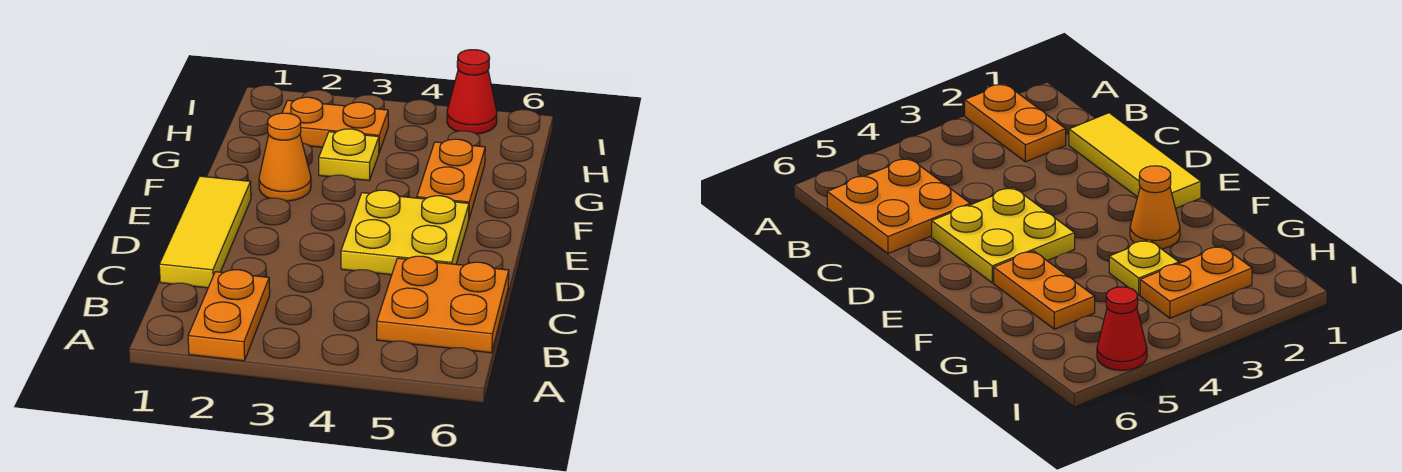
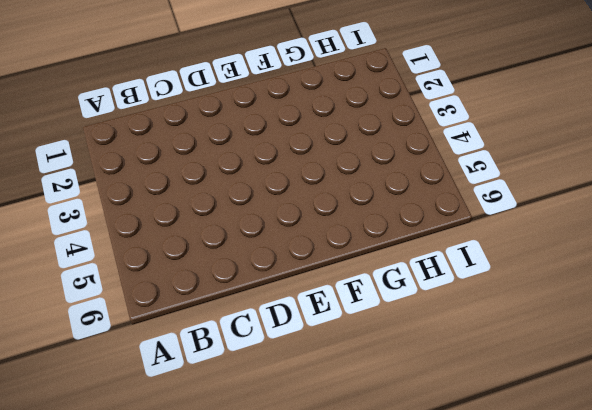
none -> orange 1x2 plate [188,270,270,361]
none -> orange 2x2 plate [377,256,509,353]

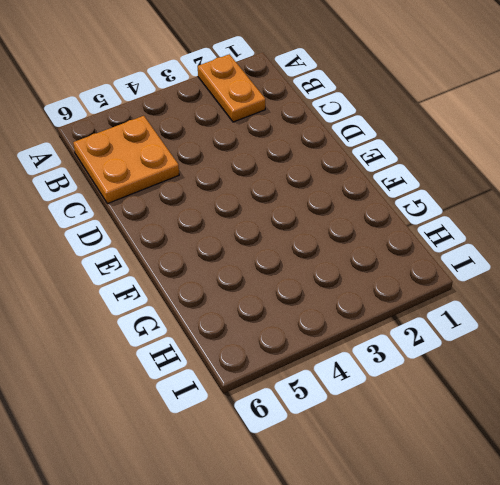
none -> yellow 1x3 tile [159,176,251,288]
none -> yellow 2x2 plate [341,190,469,275]

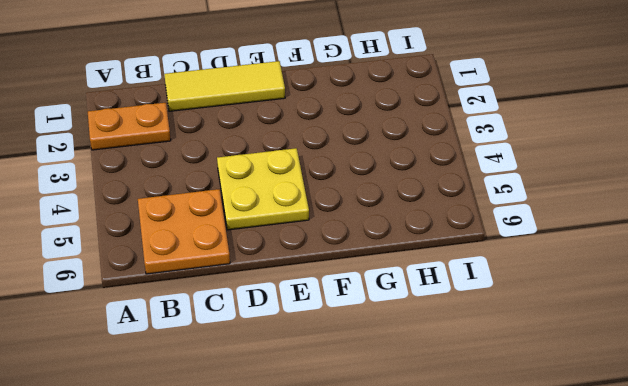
none -> orange 1x1 cone [259,113,311,201]
none -> orange 1x2 plate [417,139,485,218]

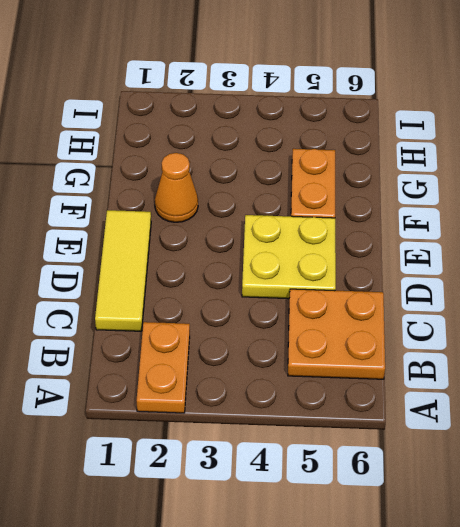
none -> yellow 1x1 plate [319,129,379,181]
none -> orange 1x2 plate [282,97,388,152]

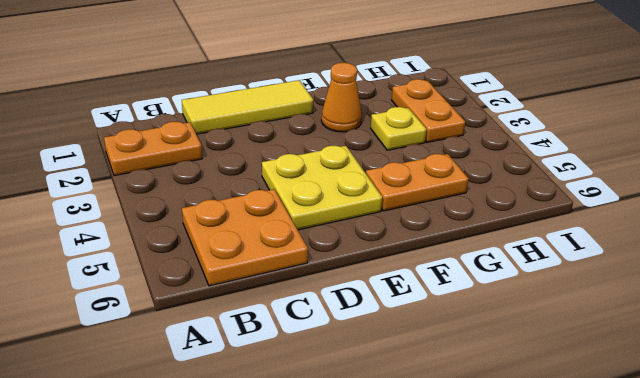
none -> red 1x1 cone [447,50,497,134]

